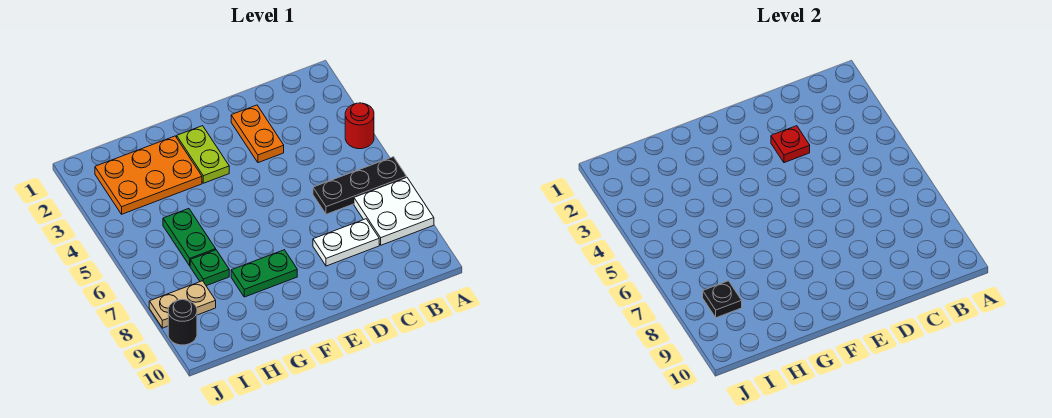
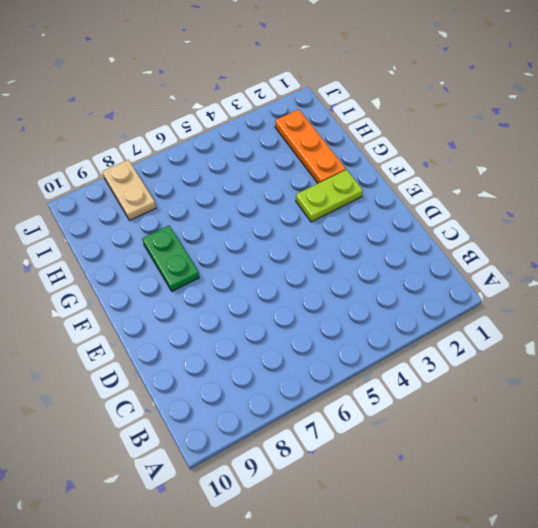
orange 1x3 plate [275,109,346,183] -> orange 2x3 plate [95,136,202,214]
none -> red 1x1 round brick [345,103,374,149]
none -> black 1x3 plate [313,157,407,214]
none -> white 2x2 plate [354,178,434,245]

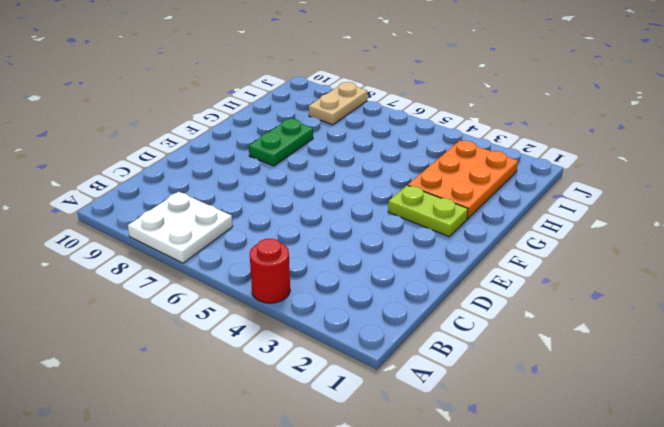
none -> black 1x3 plate [313,157,407,214]
none -> white 1x2 plate [313,219,379,266]
none -> orange 1x2 plate [231,105,284,163]

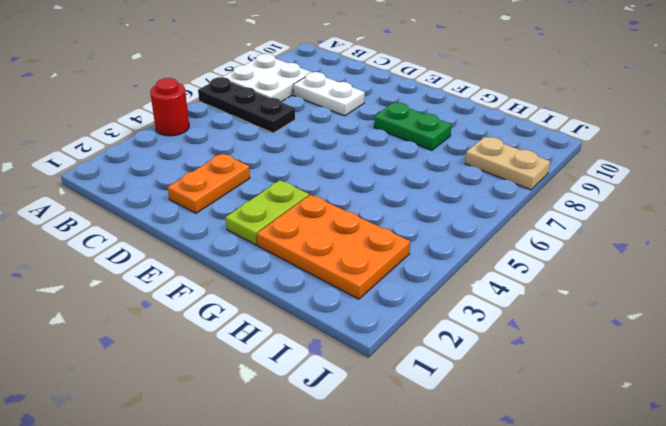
none -> green 1x2 plate [163,209,216,266]
none -> green 1x1 plate [190,250,229,286]
none -> black 1x1 round brick [168,300,197,345]

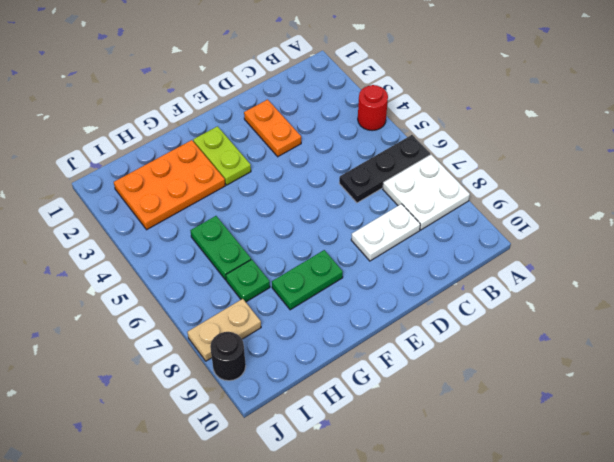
none -> red 1x1 plate [771,126,810,163]
none -> black 1x1 plate [703,281,742,318]

